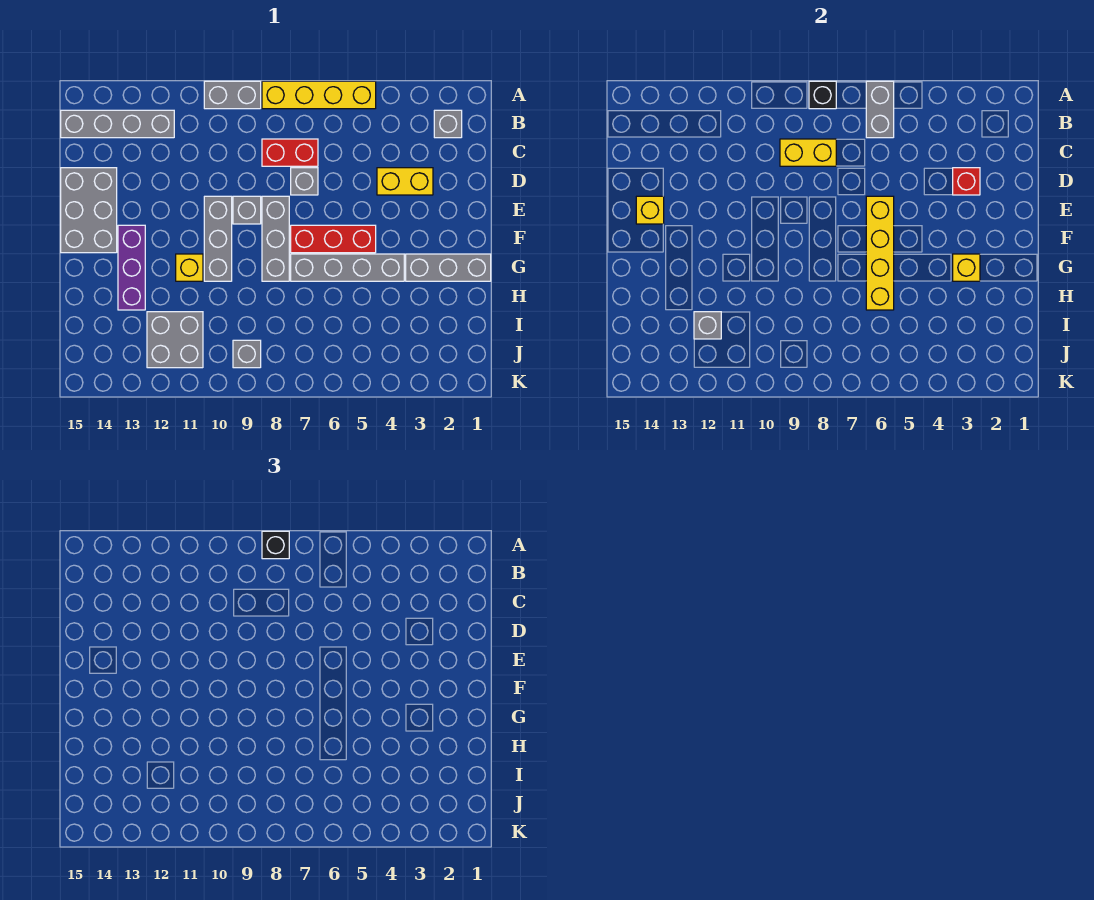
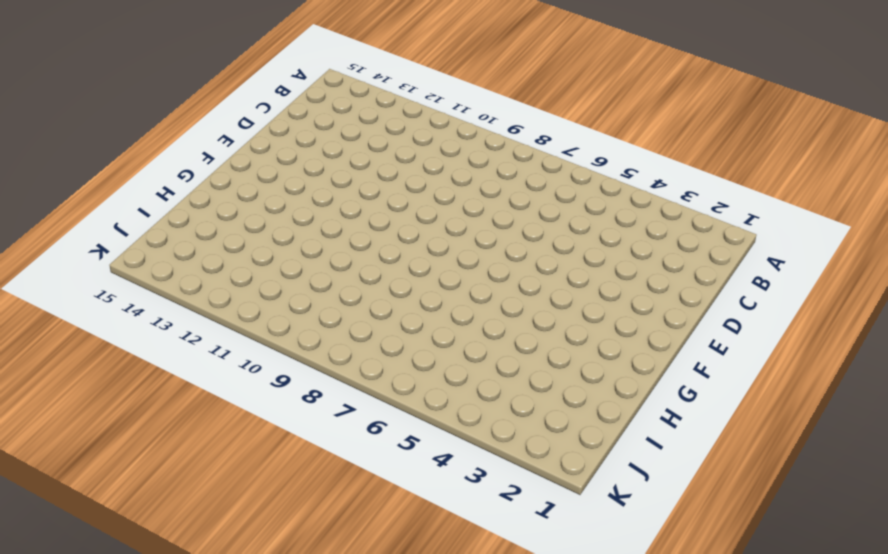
none -> yellow 1x4 brick [262,81,376,109]
none -> grey 1x2 brick [204,81,261,109]
none -> grey 1x1 brick [434,110,462,138]

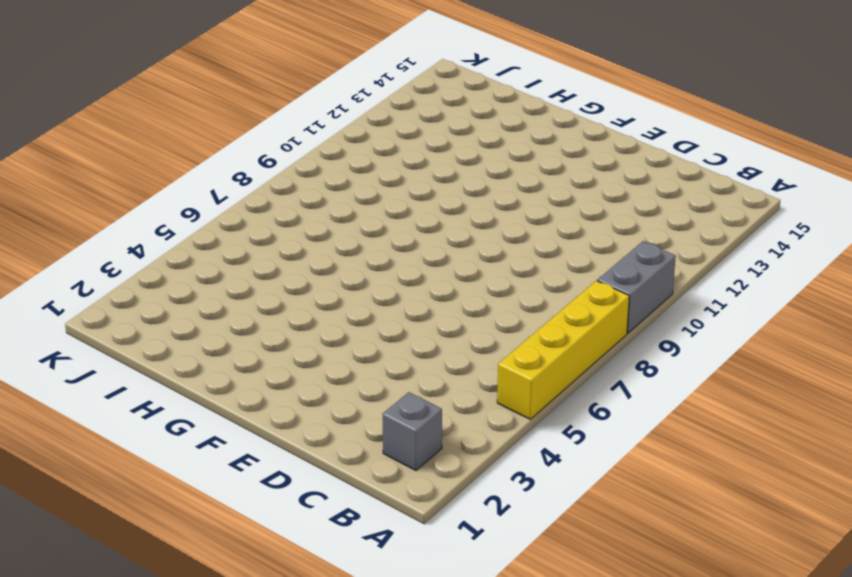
none -> grey 1x4 brick [61,110,174,138]
none -> red 1x2 brick [262,139,318,166]
none -> yellow 1x2 brick [377,168,433,195]

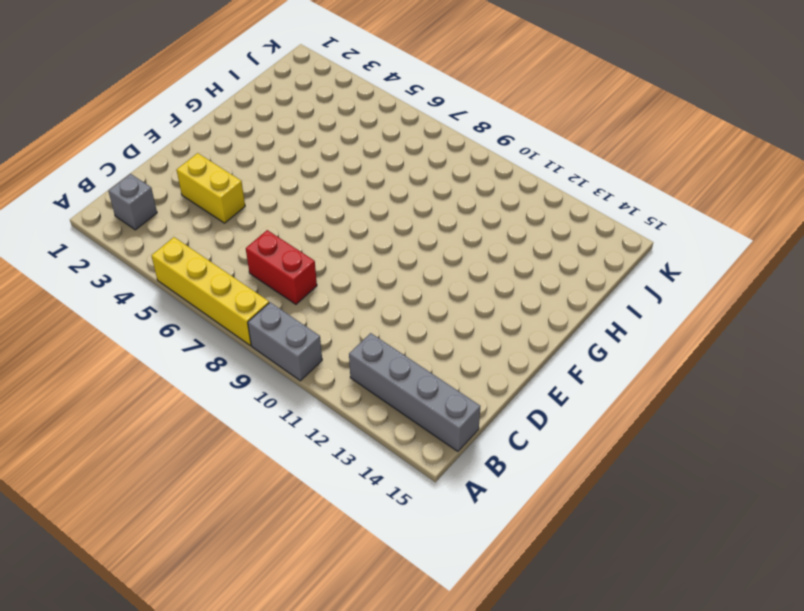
none -> grey 1x1 brick [291,168,318,195]
none -> grey 2x3 brick [61,168,117,253]
none -> grey 1x3 brick [262,196,289,281]

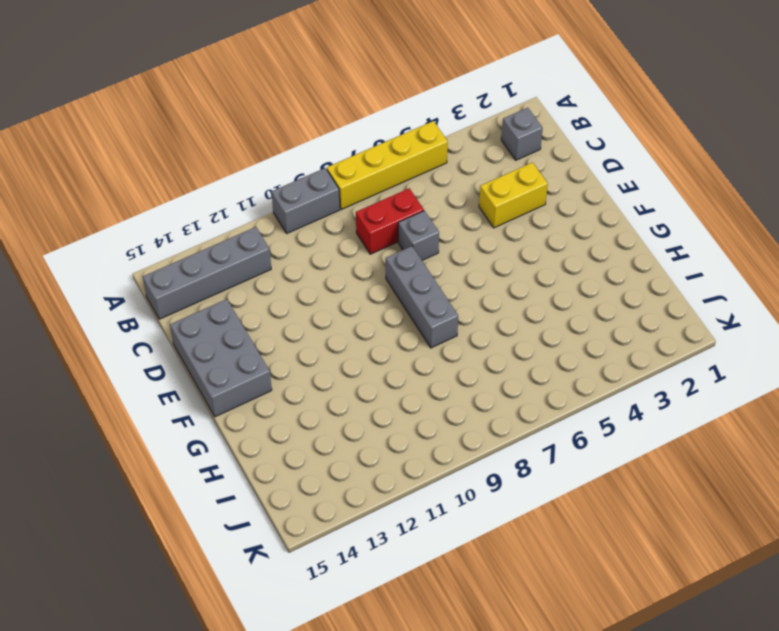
none -> grey 1x1 brick [233,196,261,224]
none -> grey 1x3 brick [204,196,232,281]
none -> red 1x3 brick [291,225,376,253]

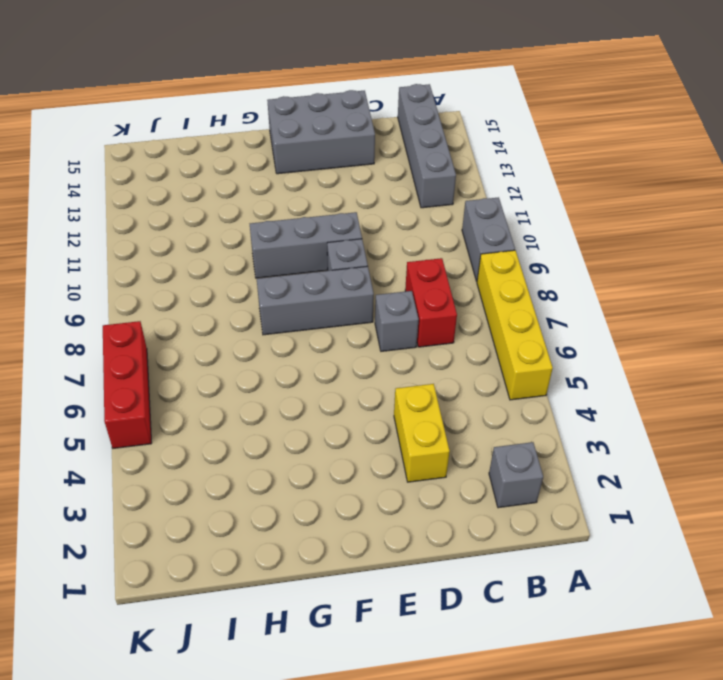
red 1x3 brick [103,321,152,448] -> red 1x3 brick moved to [291,225,376,253]
none -> purple 1x3 brick [118,225,145,310]
none -> grey 1x3 brick [406,254,491,281]
none -> grey 1x4 brick [291,254,404,281]

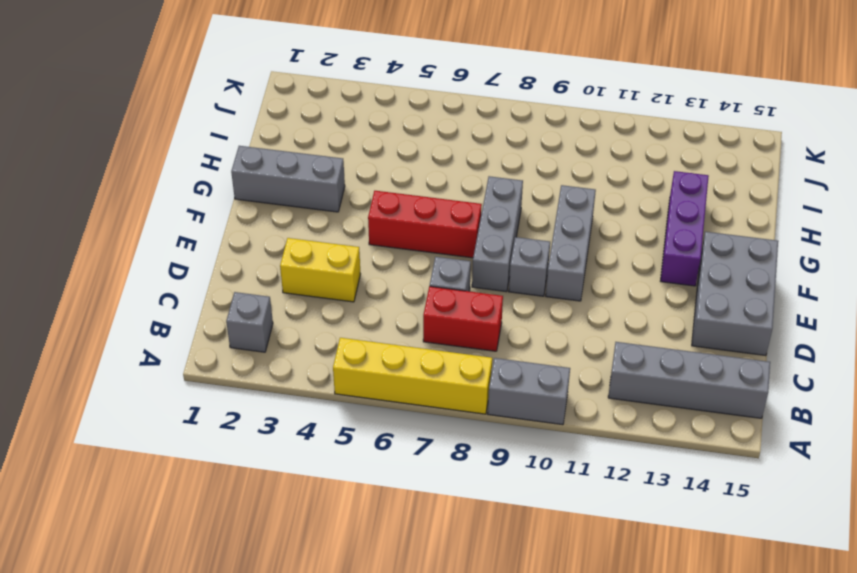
none -> grey 1x4 brick [291,254,404,281]
none -> yellow 1x1 brick [176,254,203,281]
none -> grey 2x2 brick [147,312,203,368]

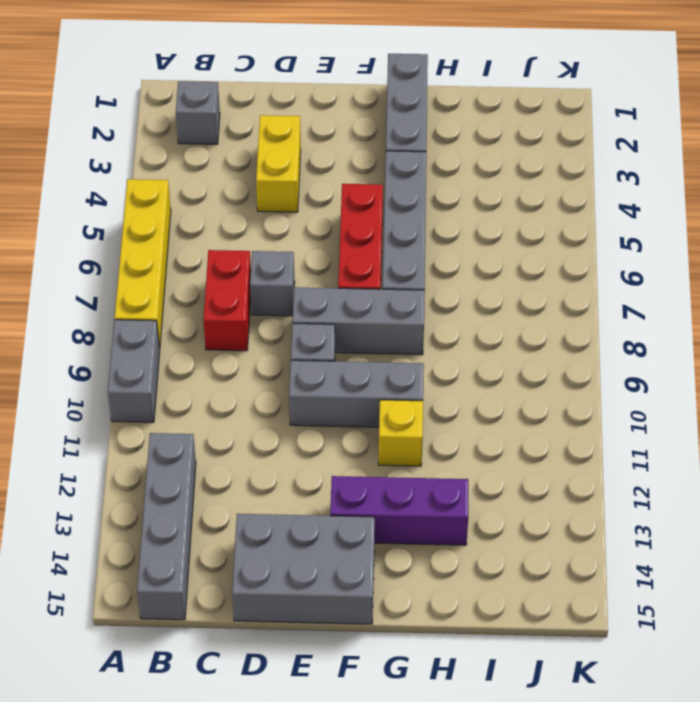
none -> grey 2x2 brick [147,312,203,368]
none -> grey 1x1 brick [233,340,261,368]
none -> grey 1x2 brick [866,81,894,138]

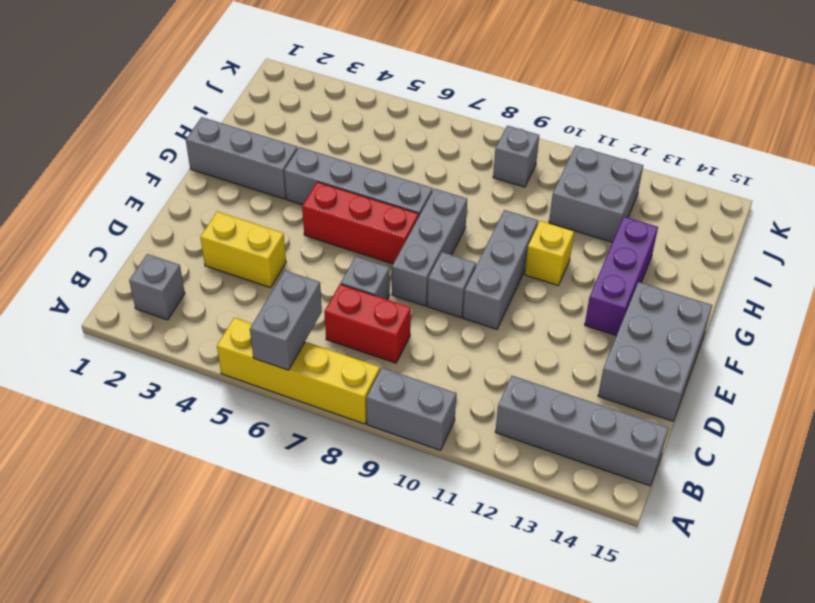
none -> black 1x1 brick [809,81,836,109]
none -> yellow 1x2 brick [780,139,836,166]
none -> red 1x1 brick [953,168,980,195]

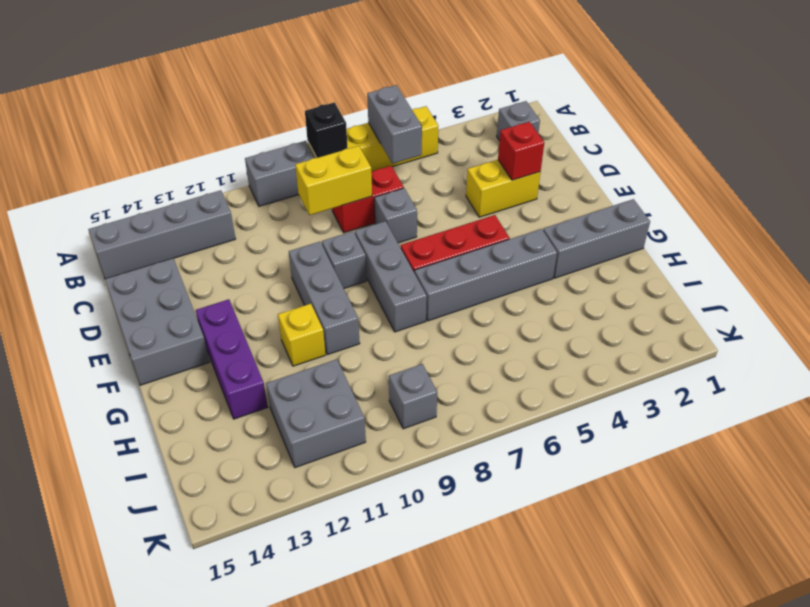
none -> yellow 1x4 brick [866,196,894,310]
none -> yellow 1x1 brick [636,196,664,224]
none -> yellow 1x1 brick [953,254,980,281]

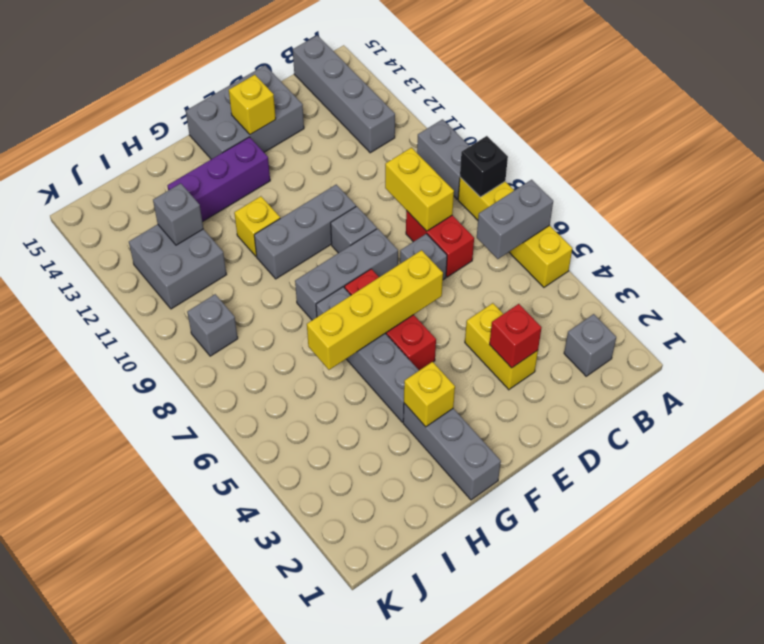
none -> black 1x1 brick [262,531,289,559]

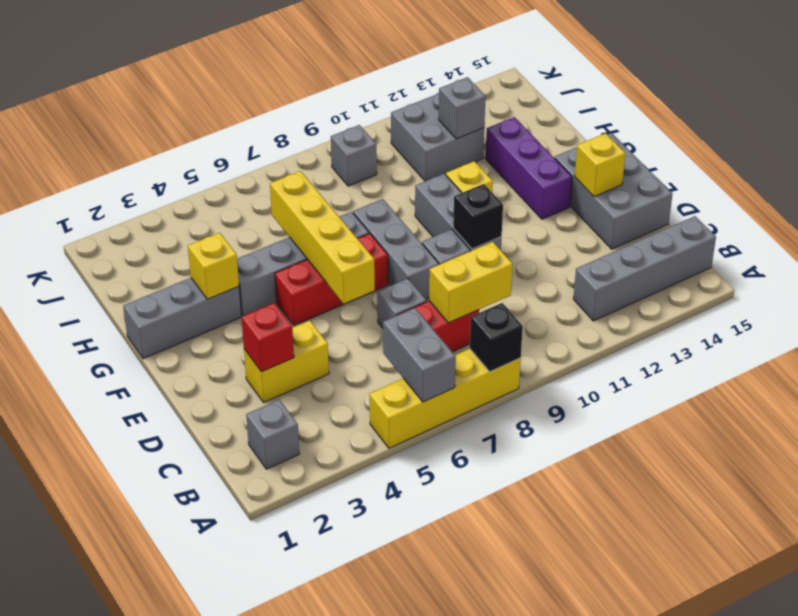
black 1x1 brick [453,184,503,249] -> black 1x1 brick moved to [262,531,289,559]
none -> grey 1x2 brick [204,81,261,109]

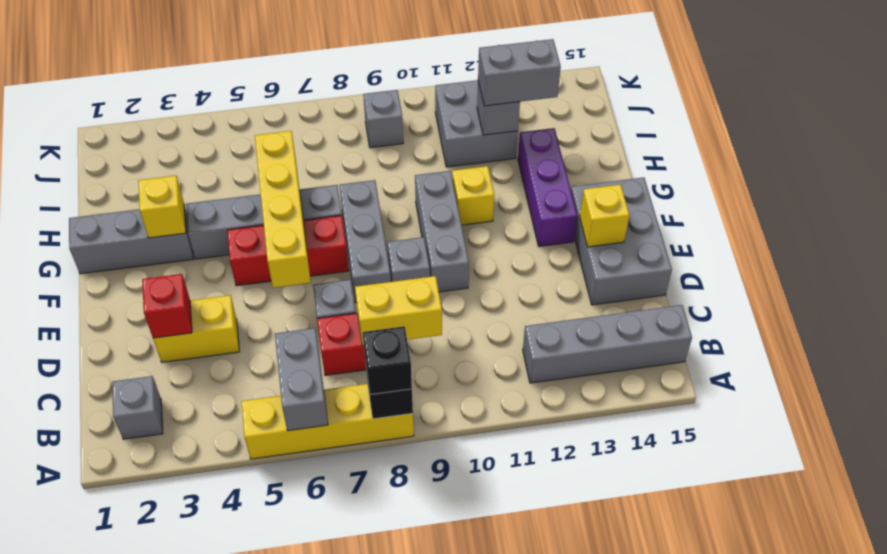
grey 1x2 brick [478,39,561,106] -> grey 1x2 brick moved to [204,81,261,109]

